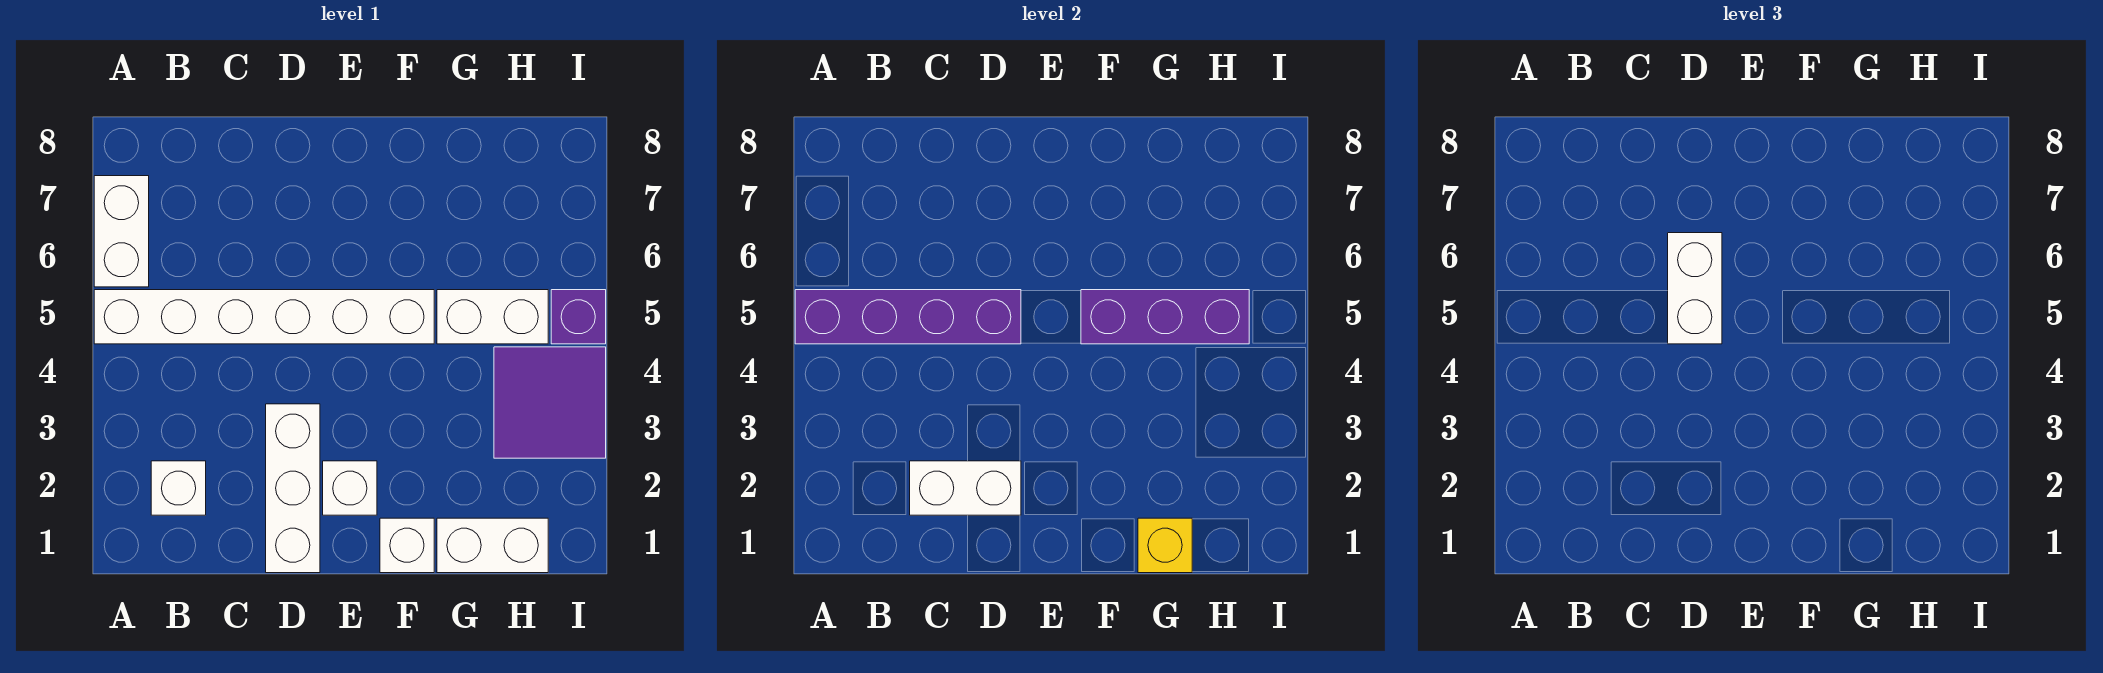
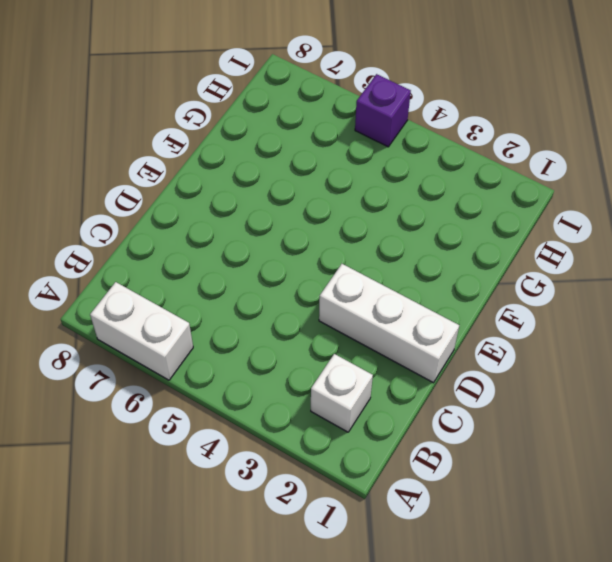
none -> white 1x6 brick [94,290,434,344]
none -> white 1x1 brick [323,461,377,515]
none -> white 1x1 brick [380,518,434,573]

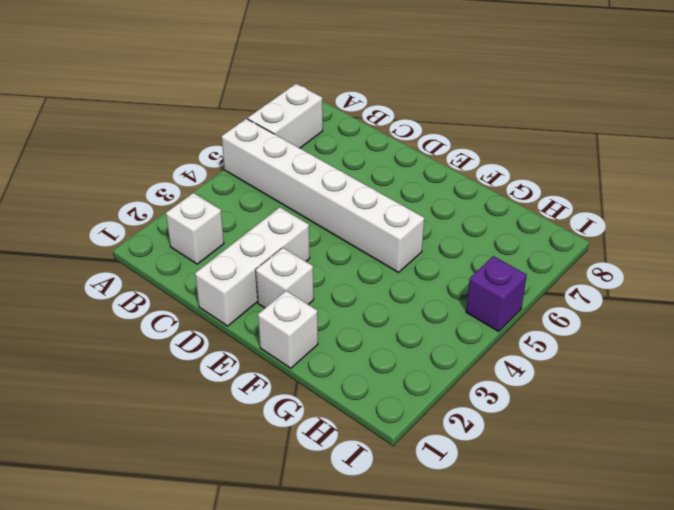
none -> white 1x2 brick [437,518,548,573]
none -> white 1x2 brick [437,290,548,344]
none -> purple 2x2 tile [494,347,606,458]

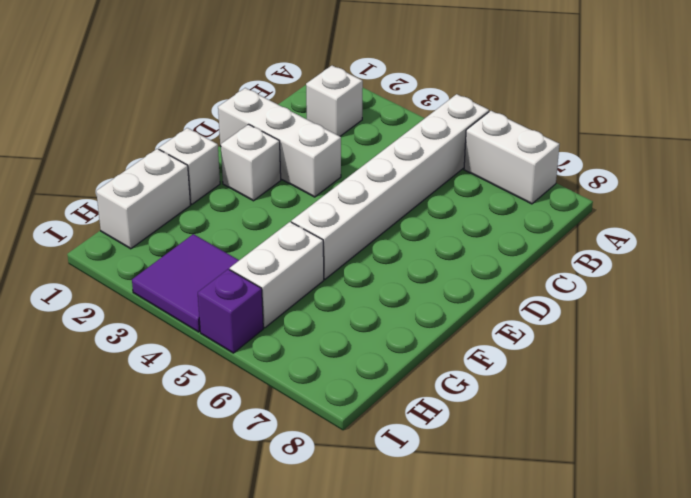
none -> purple 1x4 brick [795,290,1021,344]
none -> white 1x2 brick [910,461,1021,515]
none -> purple 1x3 brick [1081,290,1249,344]

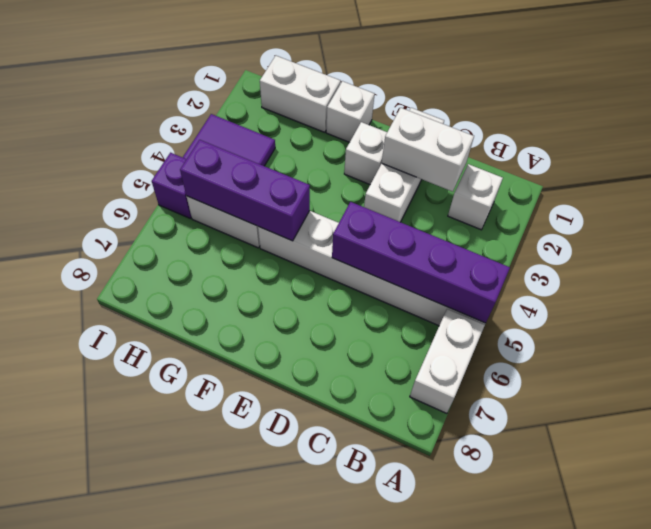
none -> yellow 1x1 brick [1138,518,1192,573]
none -> white 1x2 brick [1668,233,1722,344]

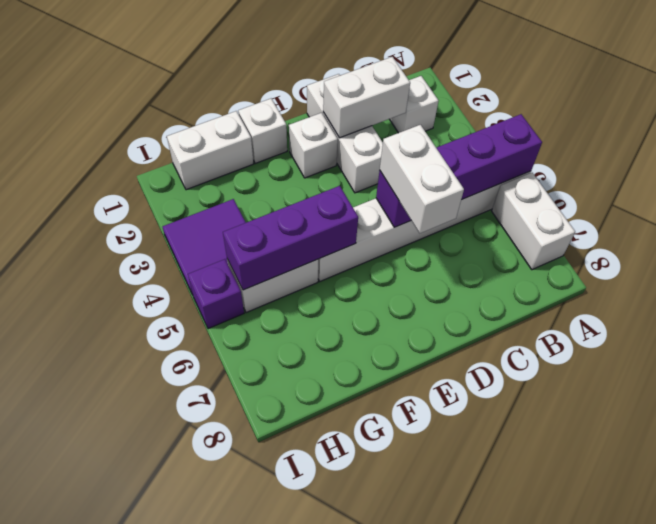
none -> yellow 1x1 brick [1138,518,1192,573]

